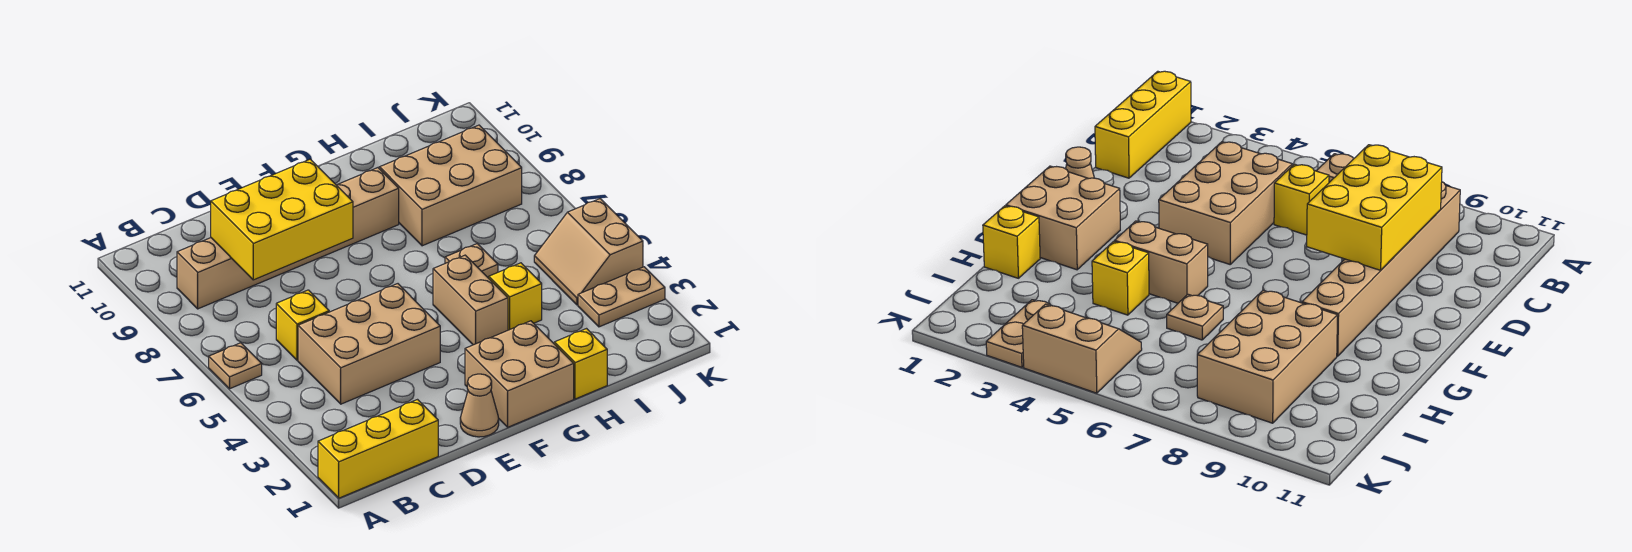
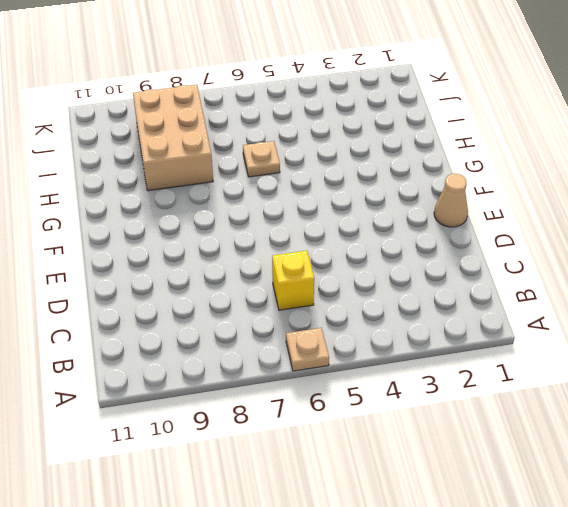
none -> yellow 1x3 brick [318,400,438,498]
none -> tan 1x6 brick [177,168,399,309]
none -> tan 2x3 brick [298,284,440,404]

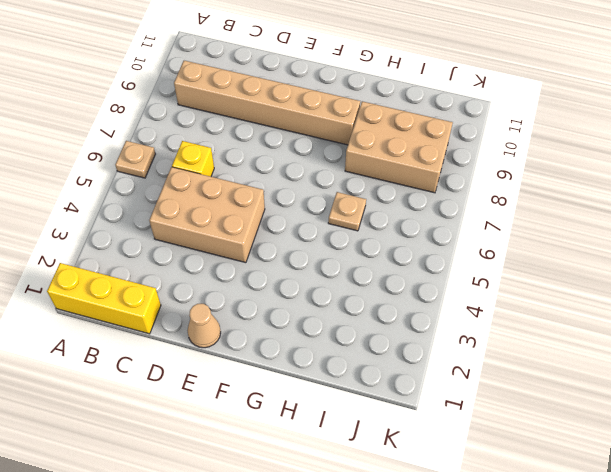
none -> tan 2x2 brick [465,321,574,427]
none -> tan 1x2 brick [433,255,508,345]
none -> yellow 1x1 brick [554,329,607,399]

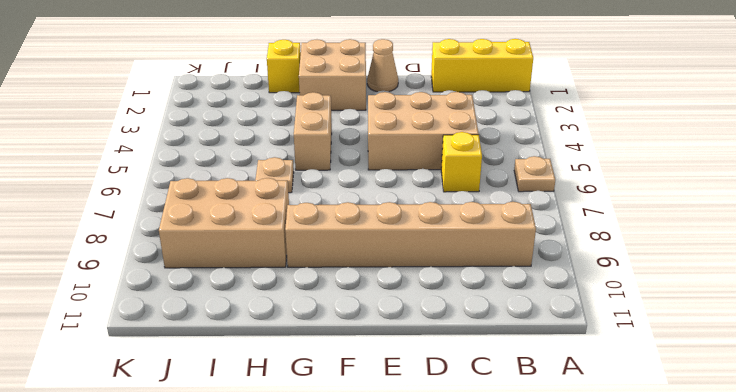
none -> yellow 1x1 brick [489,263,542,330]
none -> tan 1x2 plate [578,267,665,327]
none -> tan 2x2 slope [534,199,643,305]

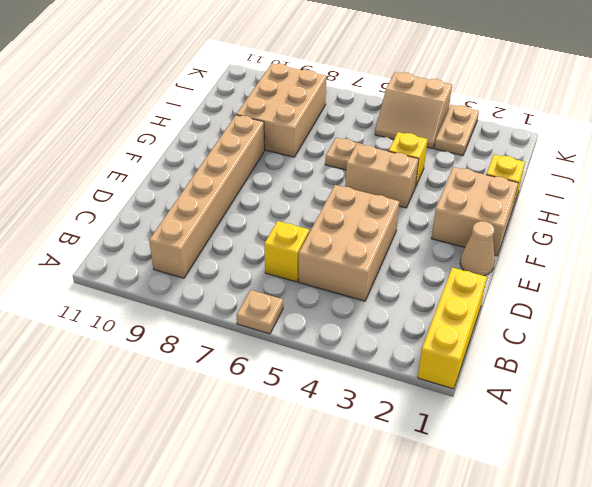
none -> yellow 2x3 brick [211,159,353,280]

